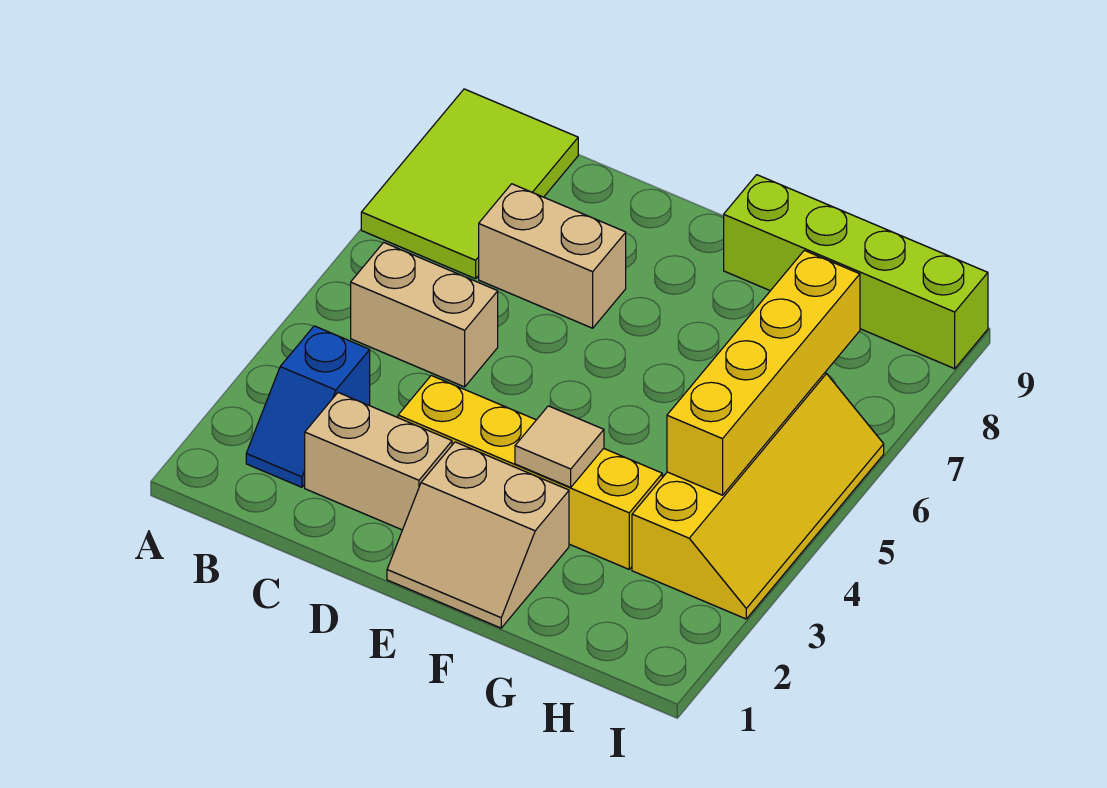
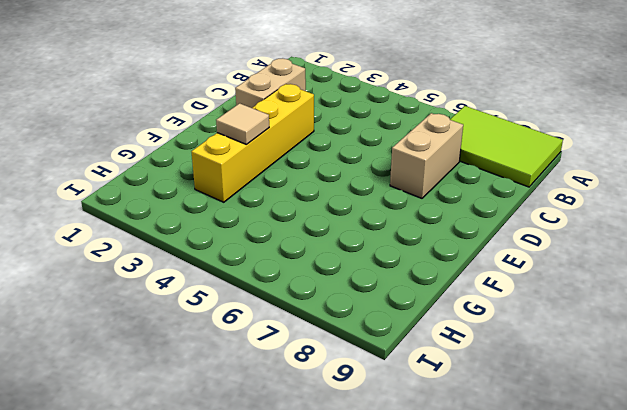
none -> blue 1x2 slope [246,326,370,487]
none -> tan 1x2 brick [351,243,498,387]

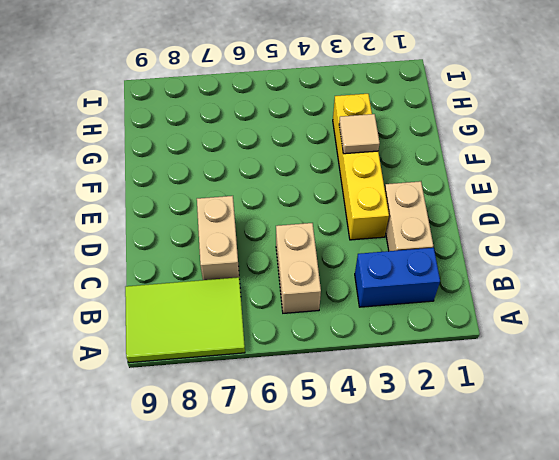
blue 1x2 brick [355,248,440,307] -> blue 1x2 slope [246,326,370,487]
none -> tan 2x2 slope [387,442,569,628]
none -> lime 1x4 brick [724,175,988,369]

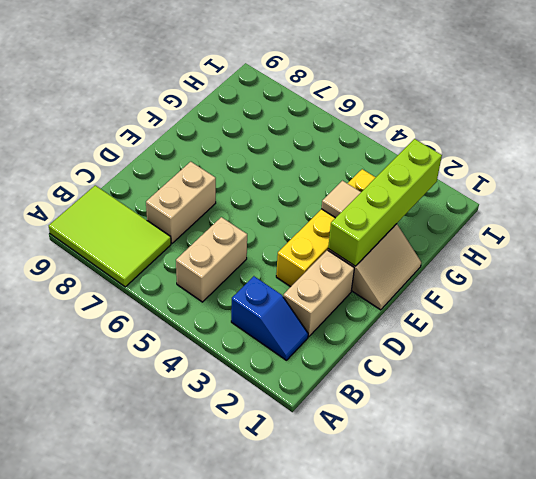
lime 1x4 brick [328,139,442,266] -> lime 1x4 brick moved to [724,175,988,369]
none -> yellow 2x4 slope [632,373,884,619]
none -> yellow 1x4 brick [667,250,860,495]

